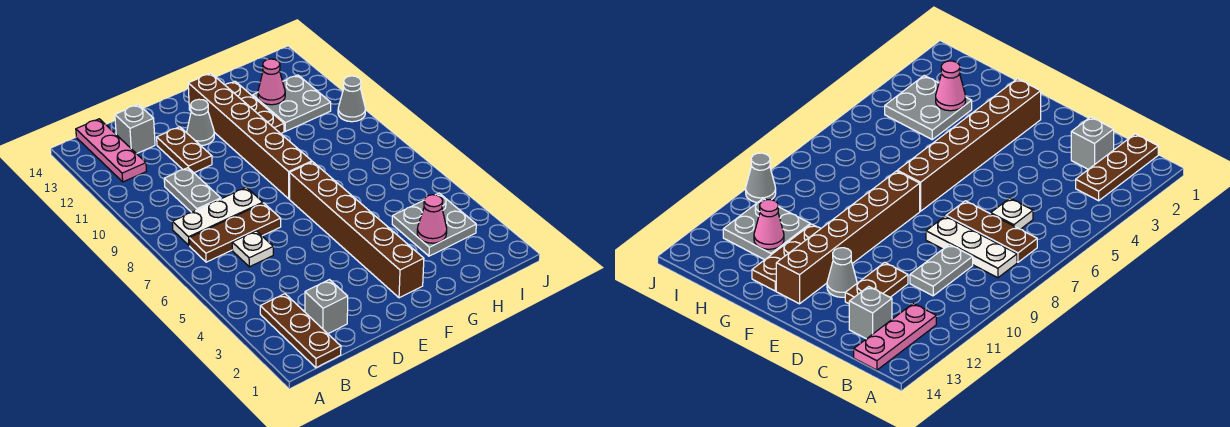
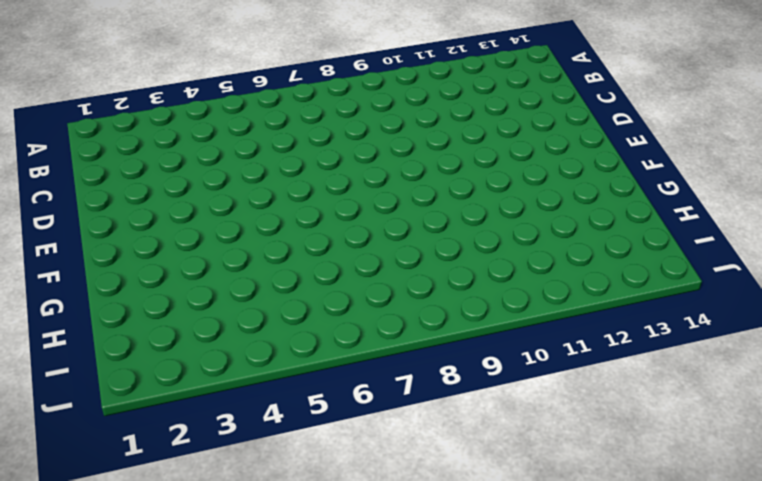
none -> brown 1x3 plate [260,294,341,368]
none -> brown 1x3 plate [189,203,281,262]
none -> white 1x3 plate [172,187,263,246]

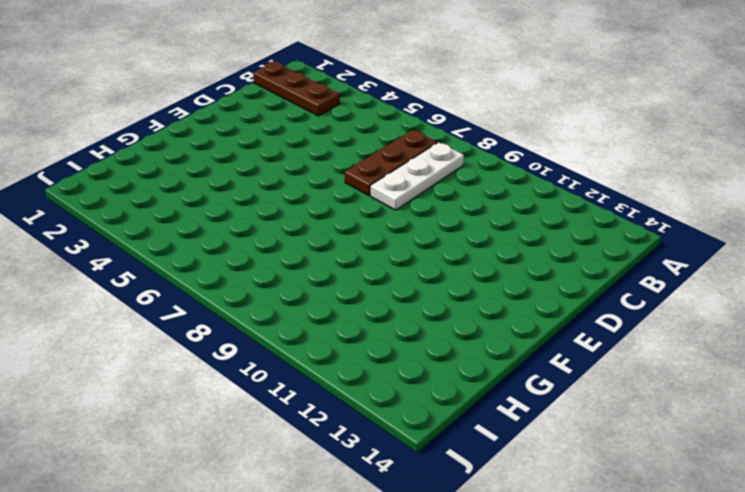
none -> pink 1x3 plate [76,119,146,182]
none -> grey 1x1 brick [305,280,348,334]
none -> white 1x1 plate [232,231,273,267]

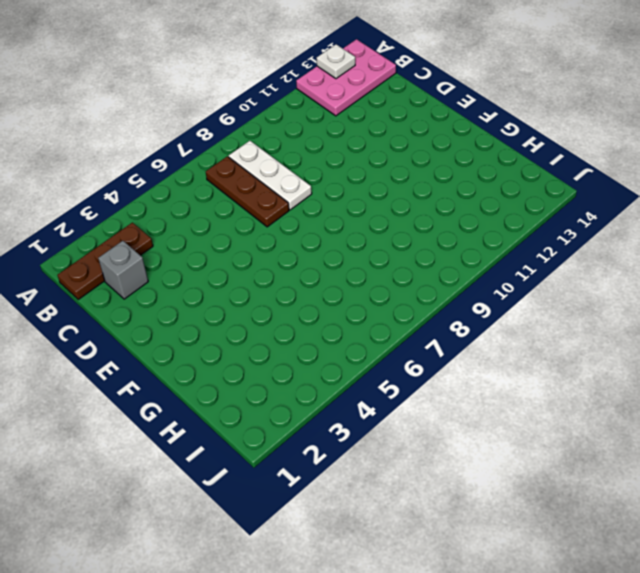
pink 2x3 plate [296,39,396,116] -> pink 1x3 plate [76,119,146,182]
white 1x1 plate [317,44,355,79] -> white 1x1 plate moved to [232,231,273,267]
none -> grey 1x2 plate [164,168,221,212]
none -> grey 1x1 brick [115,104,155,154]
none -> brown 1x2 plate [157,127,212,173]

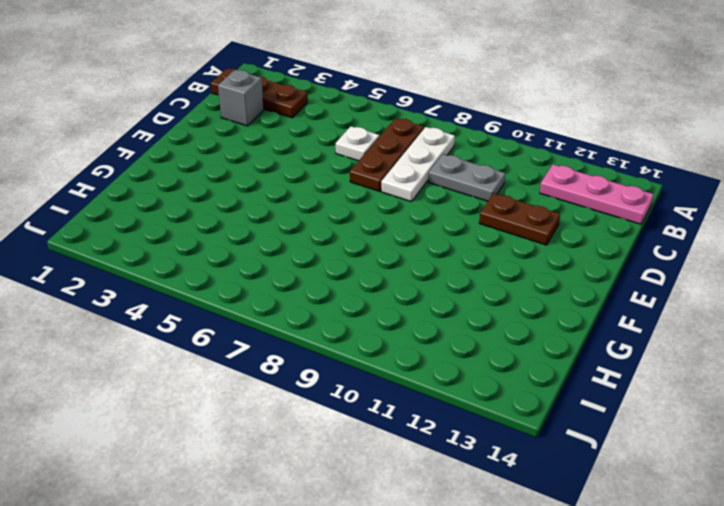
none -> grey 1x1 brick [115,104,155,154]
none -> grey 1x1 cone [187,99,214,145]
none -> brown 1x6 brick [289,162,424,298]

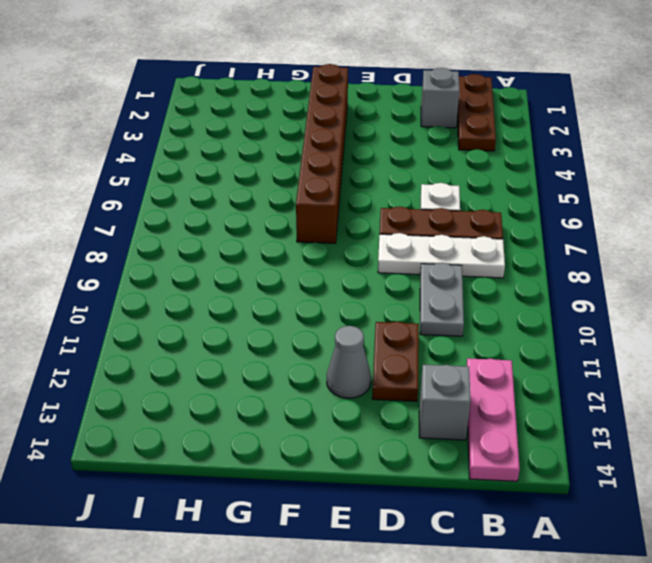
none -> brown 1x6 brick [188,73,312,199]
none -> brown 1x3 plate [225,81,284,134]
none -> grey 2x2 plate [392,193,476,256]

